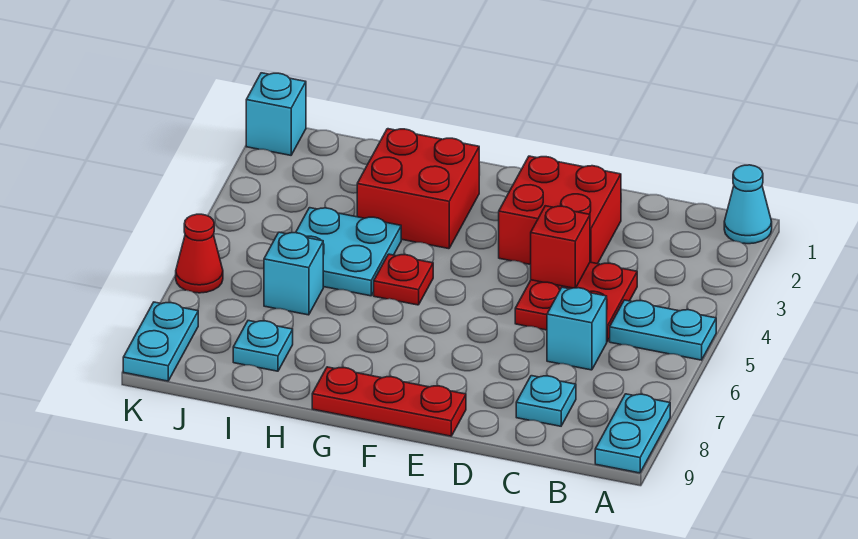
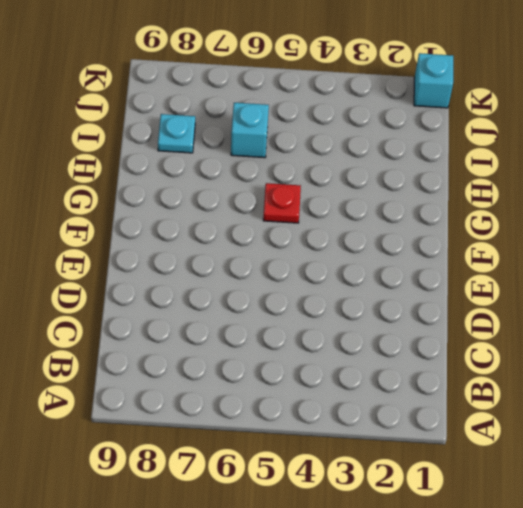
none -> cyan 1x1 cone [724,165,772,244]
none -> cyan 1x2 plate [610,300,716,360]
none -> cyan 1x2 plate [595,394,670,473]

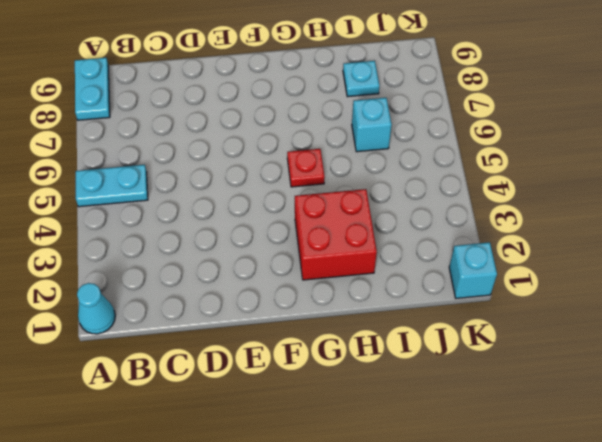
none -> red 2x2 plate [515,262,637,341]
none -> cyan 1x1 brick [547,287,607,370]
none -> cyan 1x1 plate [516,376,576,426]

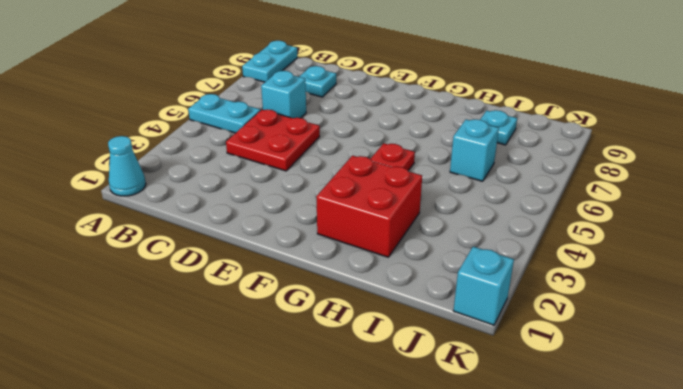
none -> red 2x2 brick [499,156,621,265]
none -> red 1x3 plate [312,367,466,436]
none -> cyan 2x2 plate [296,208,401,296]

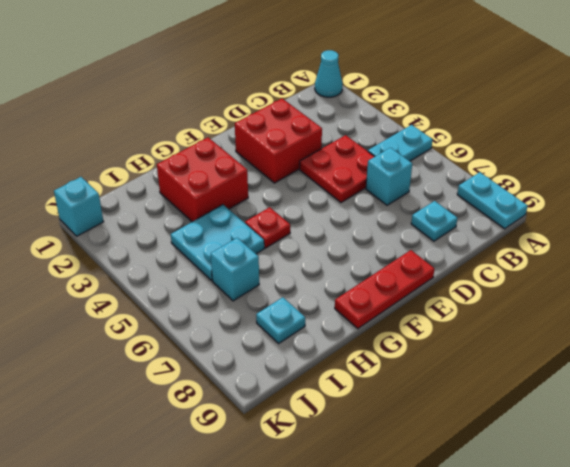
none -> red 1x1 cone [176,214,223,293]
none -> cyan 1x2 plate [123,302,198,381]
none -> red 1x1 brick [531,206,590,288]

